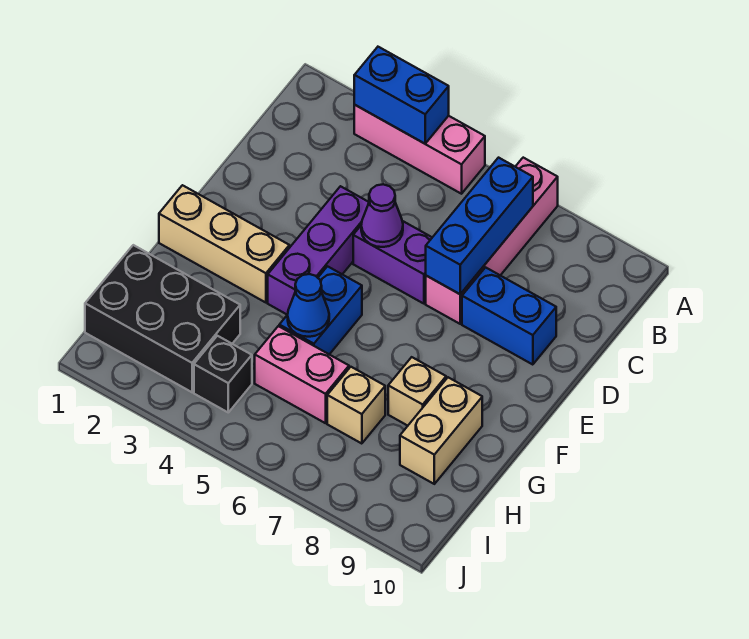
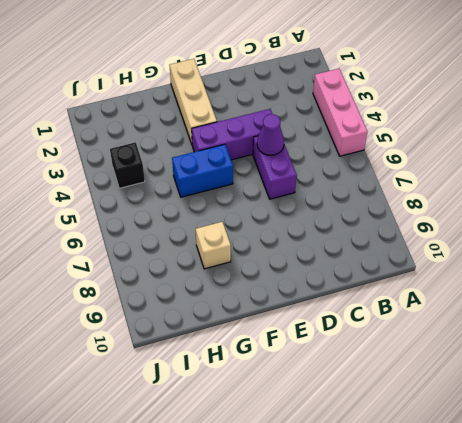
none -> pink 1x4 brick [426,158,558,324]
none -> blue 1x2 brick [462,267,556,365]
none -> tan 1x2 brick [400,377,482,484]

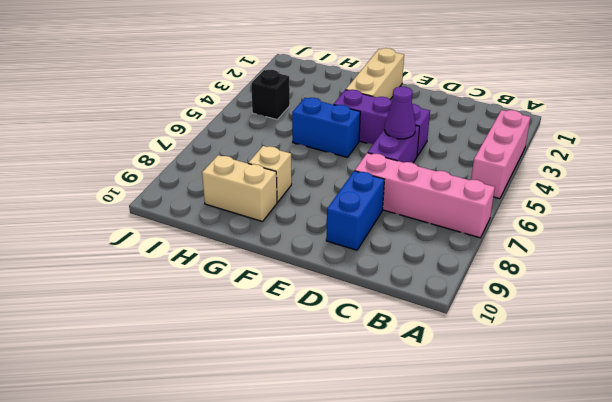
none -> black 2x3 brick [85,245,240,392]
none -> pink 1x2 brick [255,326,349,423]
none -> tan 1x1 brick [327,367,385,444]

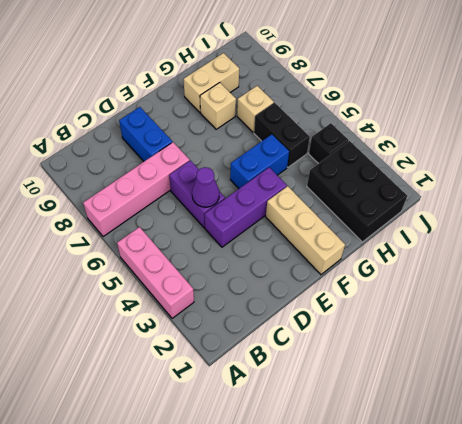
black 1x2 brick [254,103,310,167] -> pink 1x2 brick [255,326,349,423]
none -> blue 1x2 brick [354,47,449,144]
none -> blue 1x3 brick [426,158,533,294]
none -> blue 1x1 cone [288,274,329,337]

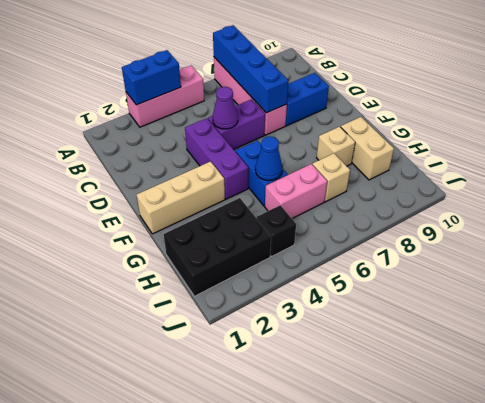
blue 1x4 brick [213,25,288,113] -> blue 1x3 brick [426,158,533,294]

